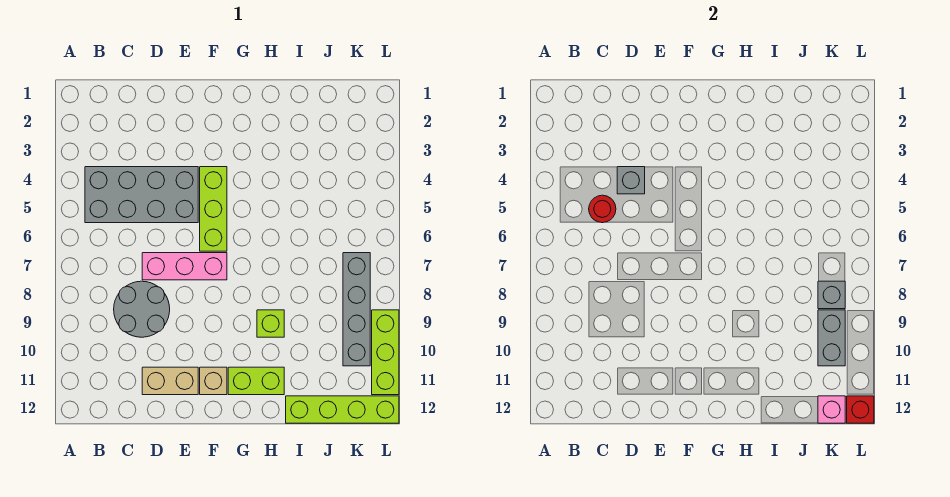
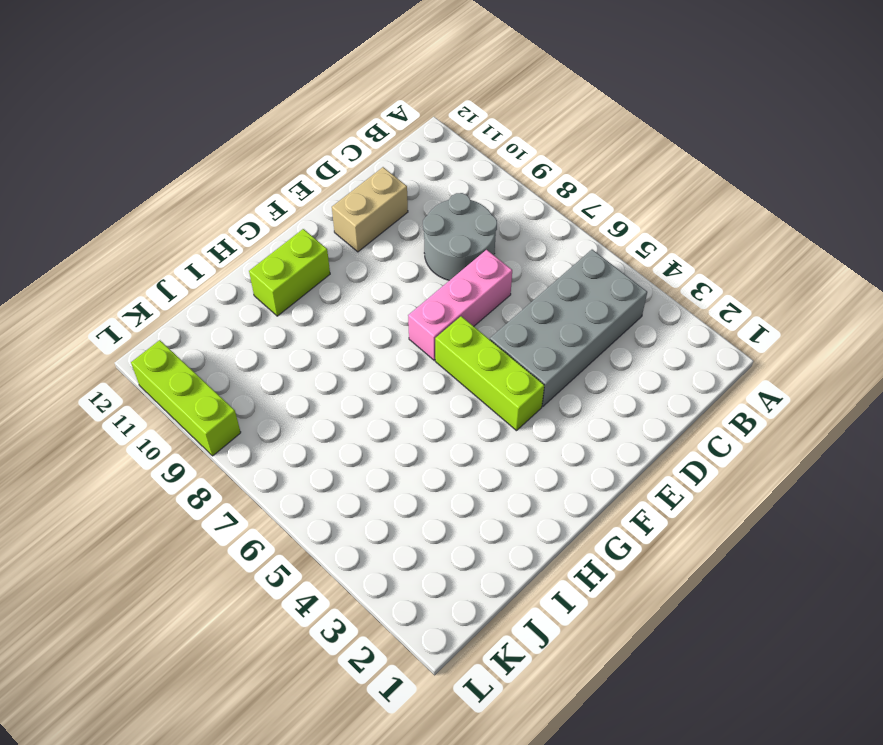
none -> tan 1x1 brick [200,367,227,395]
none -> lime 1x1 brick [257,310,284,337]
none -> lime 1x4 brick [286,396,399,423]

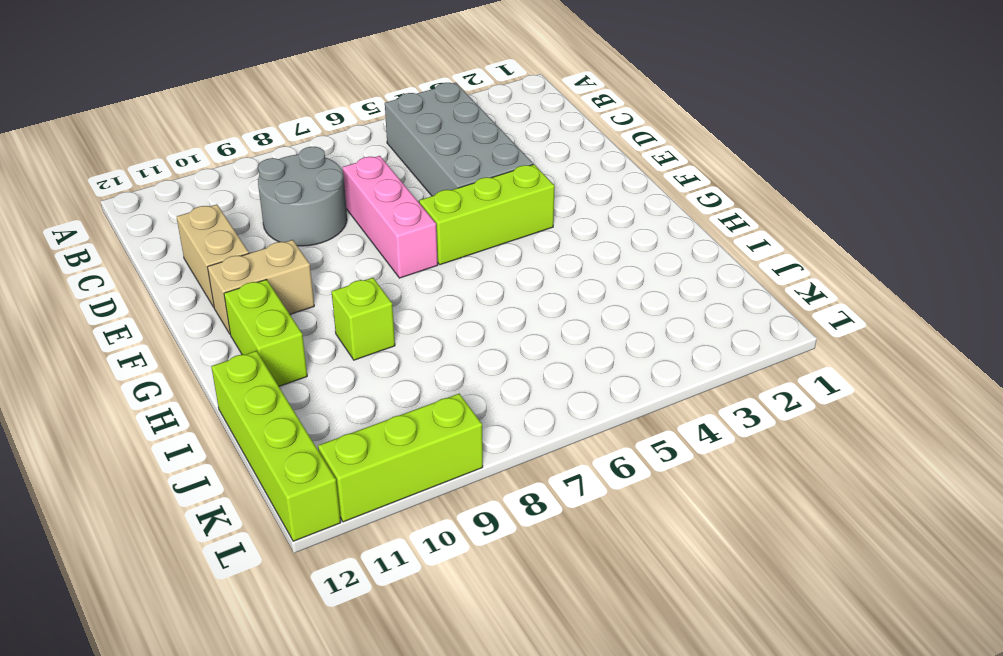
tan 1x2 brick [208,240,314,334] -> tan 1x1 brick [200,367,227,395]
none -> grey 1x4 brick [343,253,370,366]
none -> red 1x1 round brick [589,195,616,223]
none -> grey 1x1 brick [617,167,645,194]

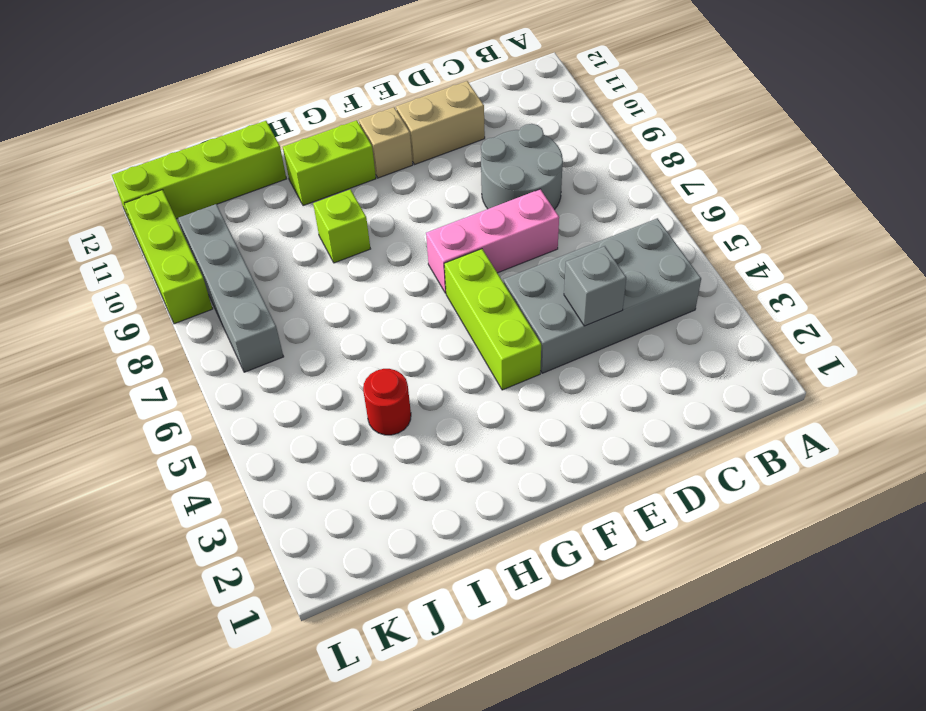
red 1x1 round brick [363,369,411,435] -> red 1x1 round brick moved to [589,195,616,223]
none -> grey 1x1 brick [818,281,845,309]
none -> grey 1x2 brick [818,310,845,366]
none -> pink 1x1 brick [818,396,845,423]

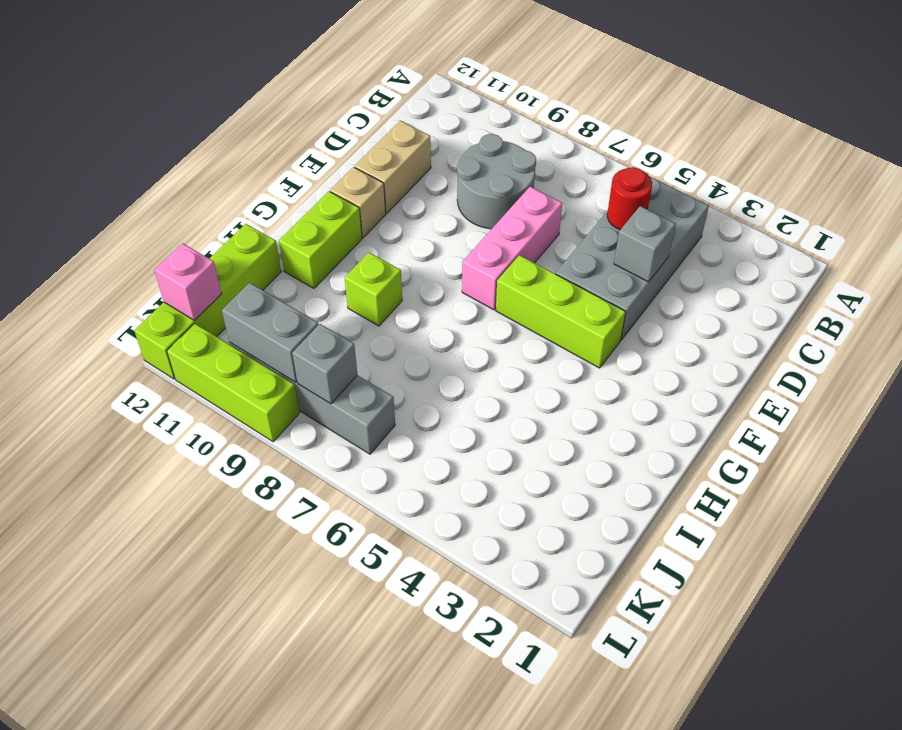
none -> red 1x1 brick [847,396,874,423]

